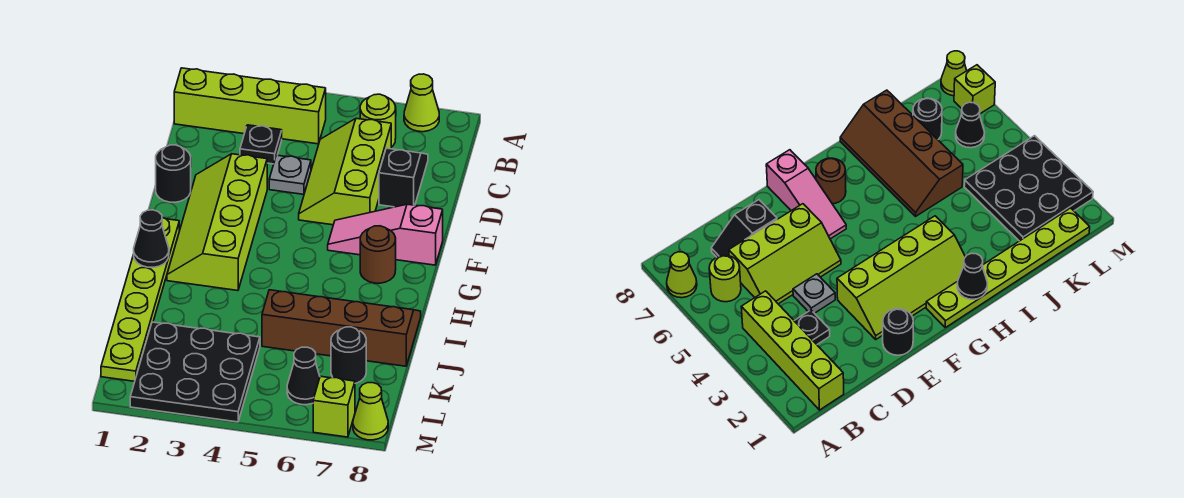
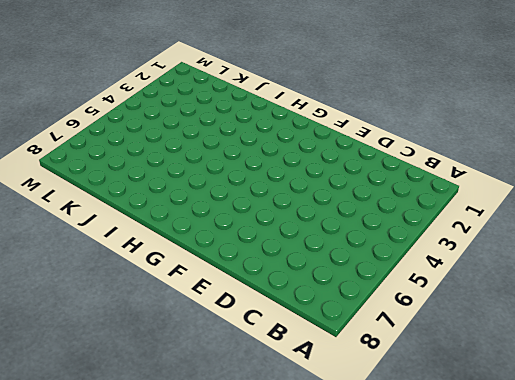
none -> lime 1x1 cone [404,74,439,132]
none -> lime 1x4 brick [174,68,326,144]
none -> lime 1x1 round brick [360,94,396,147]

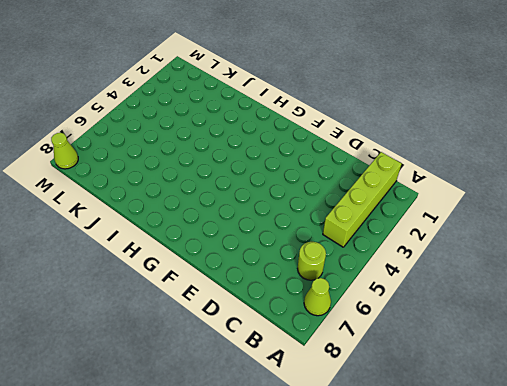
none -> black 1x1 plate [240,125,282,164]
none -> lime 2x3 slope [299,118,391,225]
none -> black 1x2 slope [379,148,428,207]

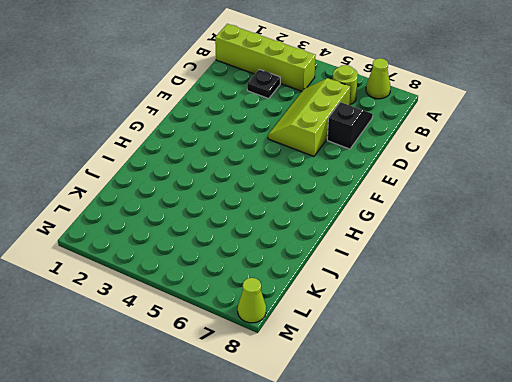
none -> grey 1x1 plate [269,155,311,194]
none -> black 1x1 round brick [156,145,191,202]
none -> lime 2x4 slope [167,154,267,291]

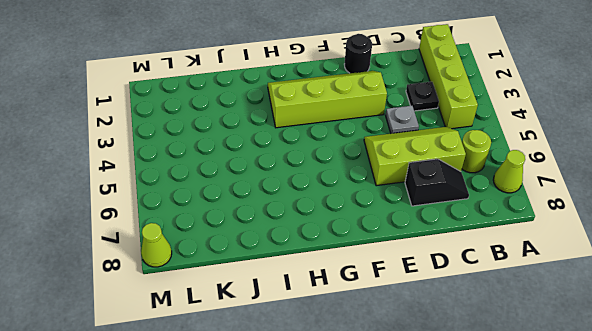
none -> pink 1x3 slope [328,204,443,265]
none -> lime 1x6 plate [101,218,179,381]
none -> brown 1x1 round brick [360,226,396,283]

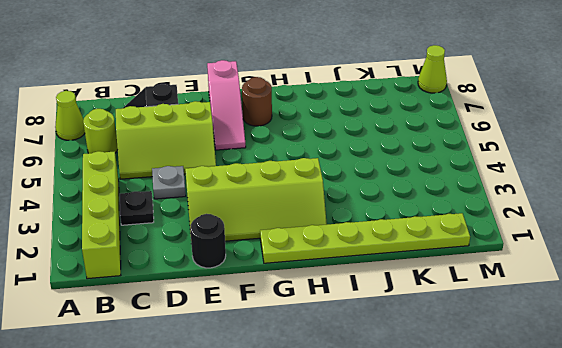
none -> brown 2x4 slope [262,290,421,366]
none -> black 3x3 plate [130,322,260,422]
none -> black 1x1 round brick [331,327,366,383]

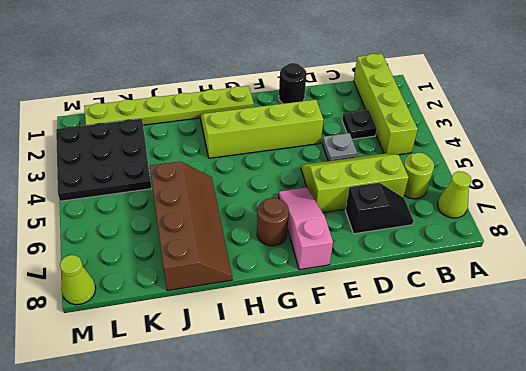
none -> black 1x1 round brick [331,327,366,383]
none -> black 1x1 cone [287,347,320,405]
none -> lime 1x1 brick [313,376,355,437]

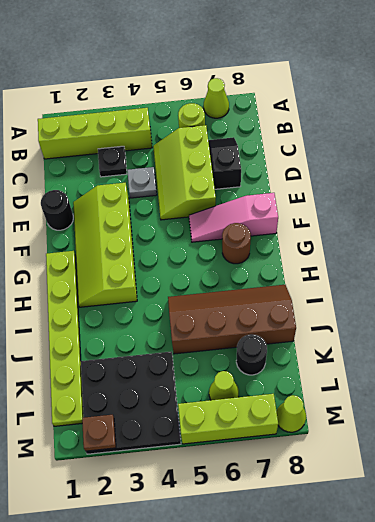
lime 1x1 cone [209,371,239,400] -> black 1x1 cone [287,347,320,405]
brown 1x1 plate [82,415,116,451] -> none
lime 1x3 brick [178,394,278,444] -> lime 1x1 brick [313,376,355,437]
none -> black 1x1 cone [134,210,169,267]

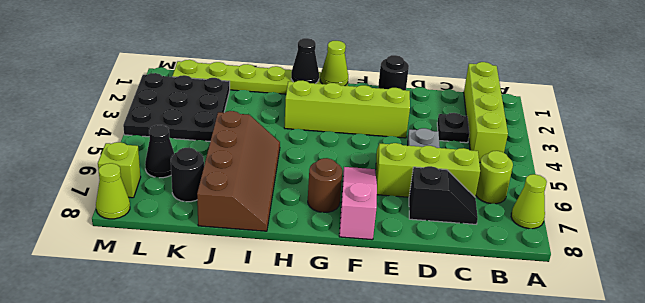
lime 1x1 cone [320,41,348,86] -> none

